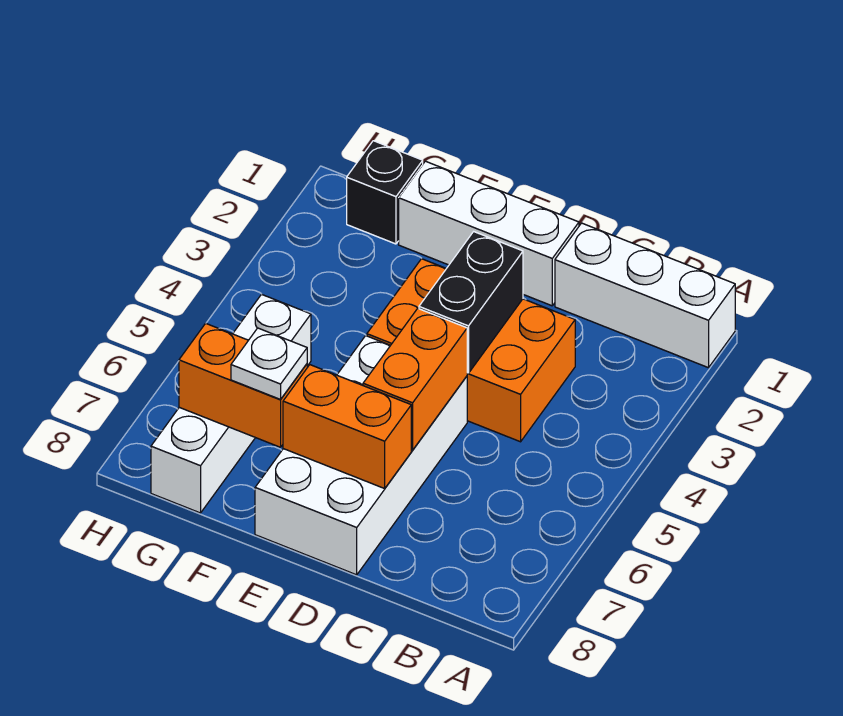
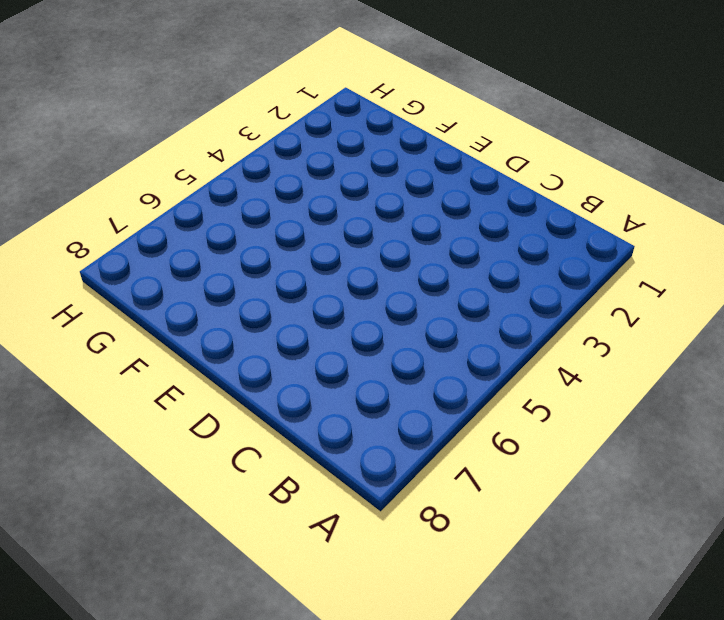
none -> white 1x3 brick [555,223,735,368]
none -> orange 2x3 brick [367,259,575,442]

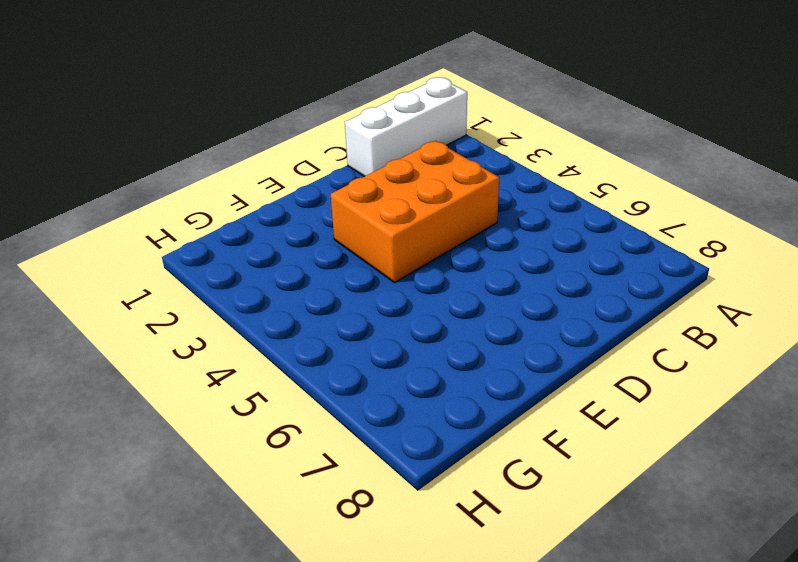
none -> white 1x3 brick [399,161,579,306]
none -> white 2x4 brick [255,336,467,575]

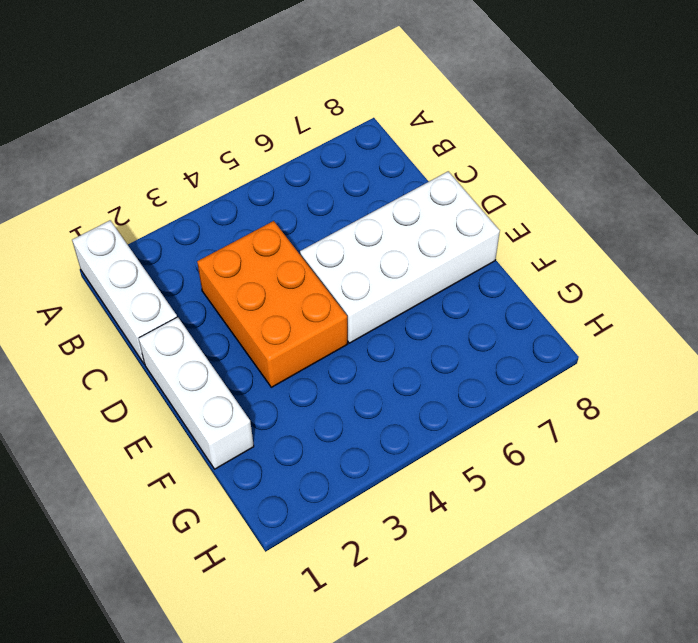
none -> black 1x1 brick [347,141,423,244]
none -> white 1x4 brick [151,294,311,513]

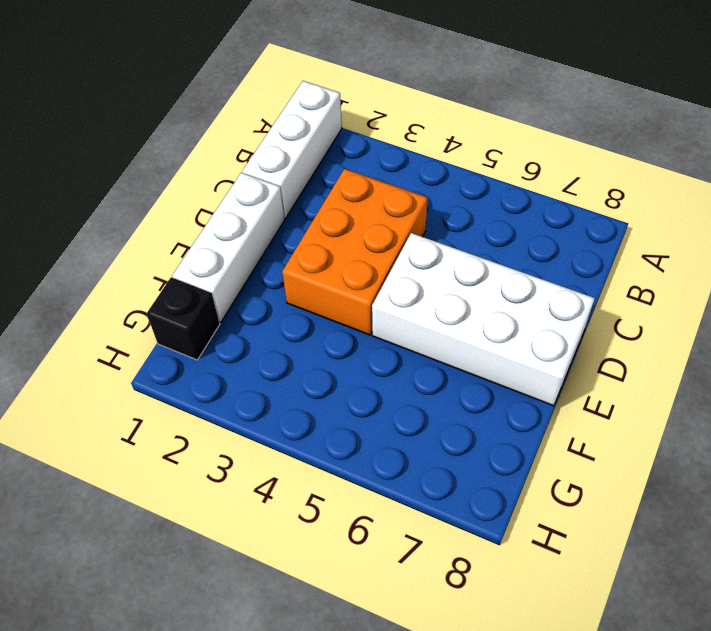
none -> white 1x4 brick [151,294,311,513]
none -> black 1x2 brick [419,232,523,373]

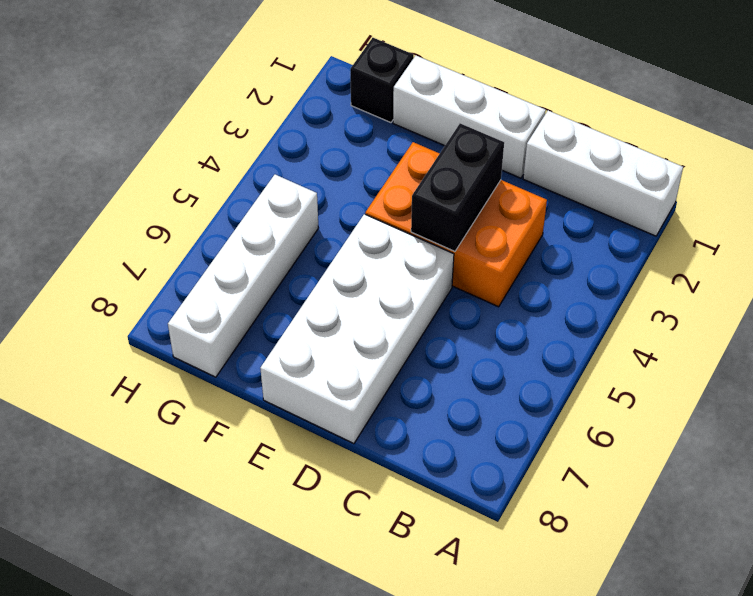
none -> orange 1x2 brick [363,309,467,450]
none -> orange 1x2 brick [283,365,411,488]

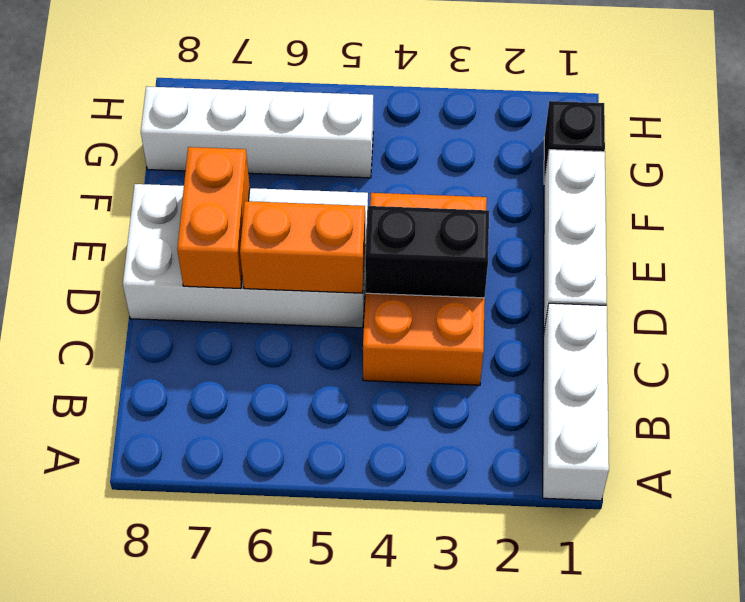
none -> orange 1x2 brick [179,323,307,447]
none -> white 1x1 plate [231,328,307,399]

